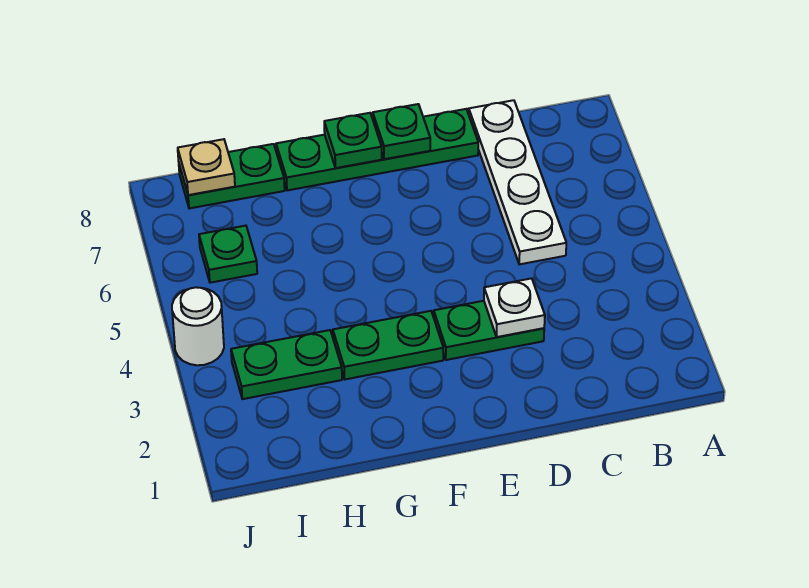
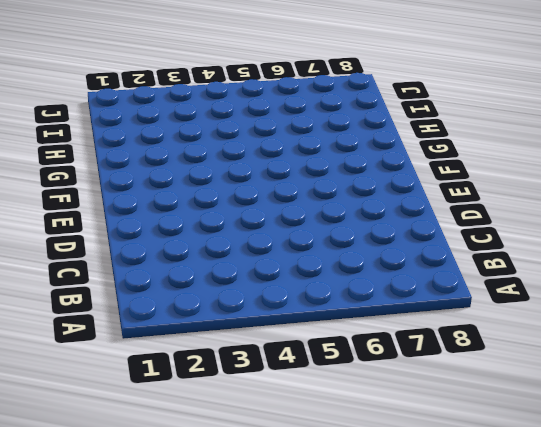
none -> white 1x4 plate [469,100,566,264]
none -> green 1x2 plate [434,301,544,360]
none -> green 1x4 plate [276,109,478,190]

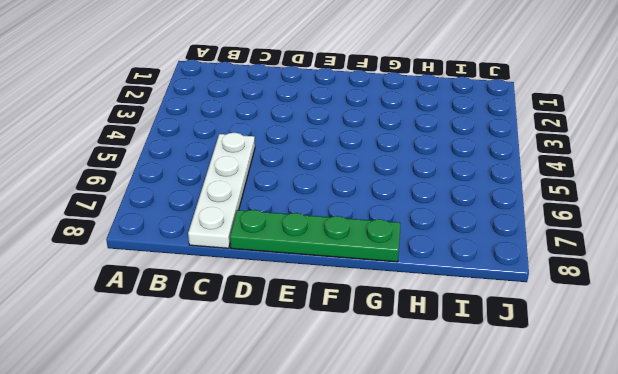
none -> green 1x2 plate [434,301,544,360]
none -> green 1x2 plate [333,311,443,379]
none -> green 1x2 plate [231,330,342,399]

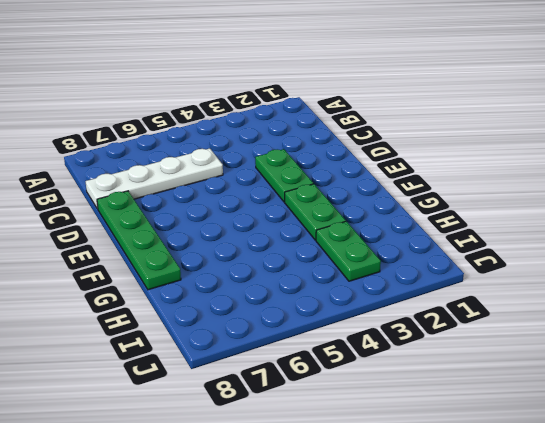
none -> green 1x2 plate [179,144,285,208]
none -> green 1x1 plate [199,226,257,283]
none -> white 1x1 round brick [172,287,224,365]

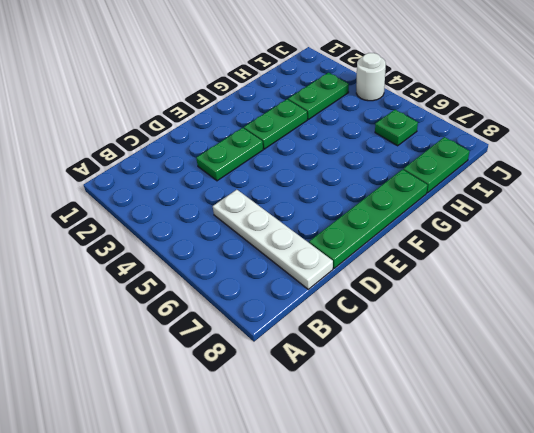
none -> white 1x1 plate [484,278,545,337]
none -> green 1x1 plate [373,104,430,159]
none -> green 1x1 plate [324,113,382,168]

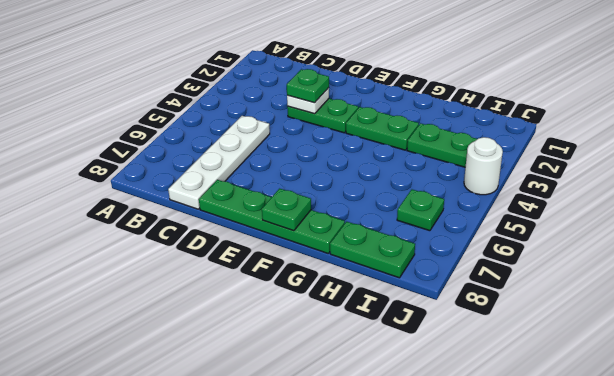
green 1x1 plate [287,69,329,103] -> green 1x1 plate moved to [373,104,430,159]
none -> tan 1x1 plate [178,139,235,195]

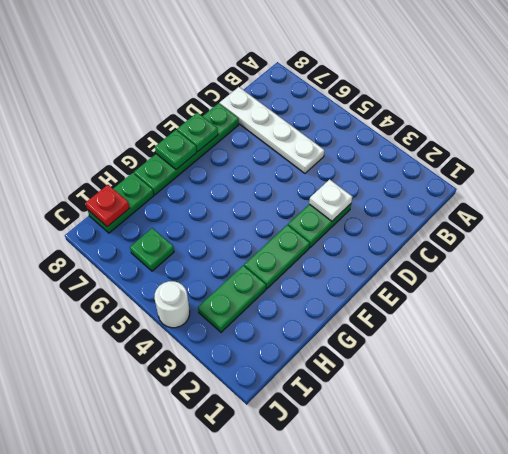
red 1x1 plate [86,185,129,227] -> tan 1x1 plate [178,139,235,195]

